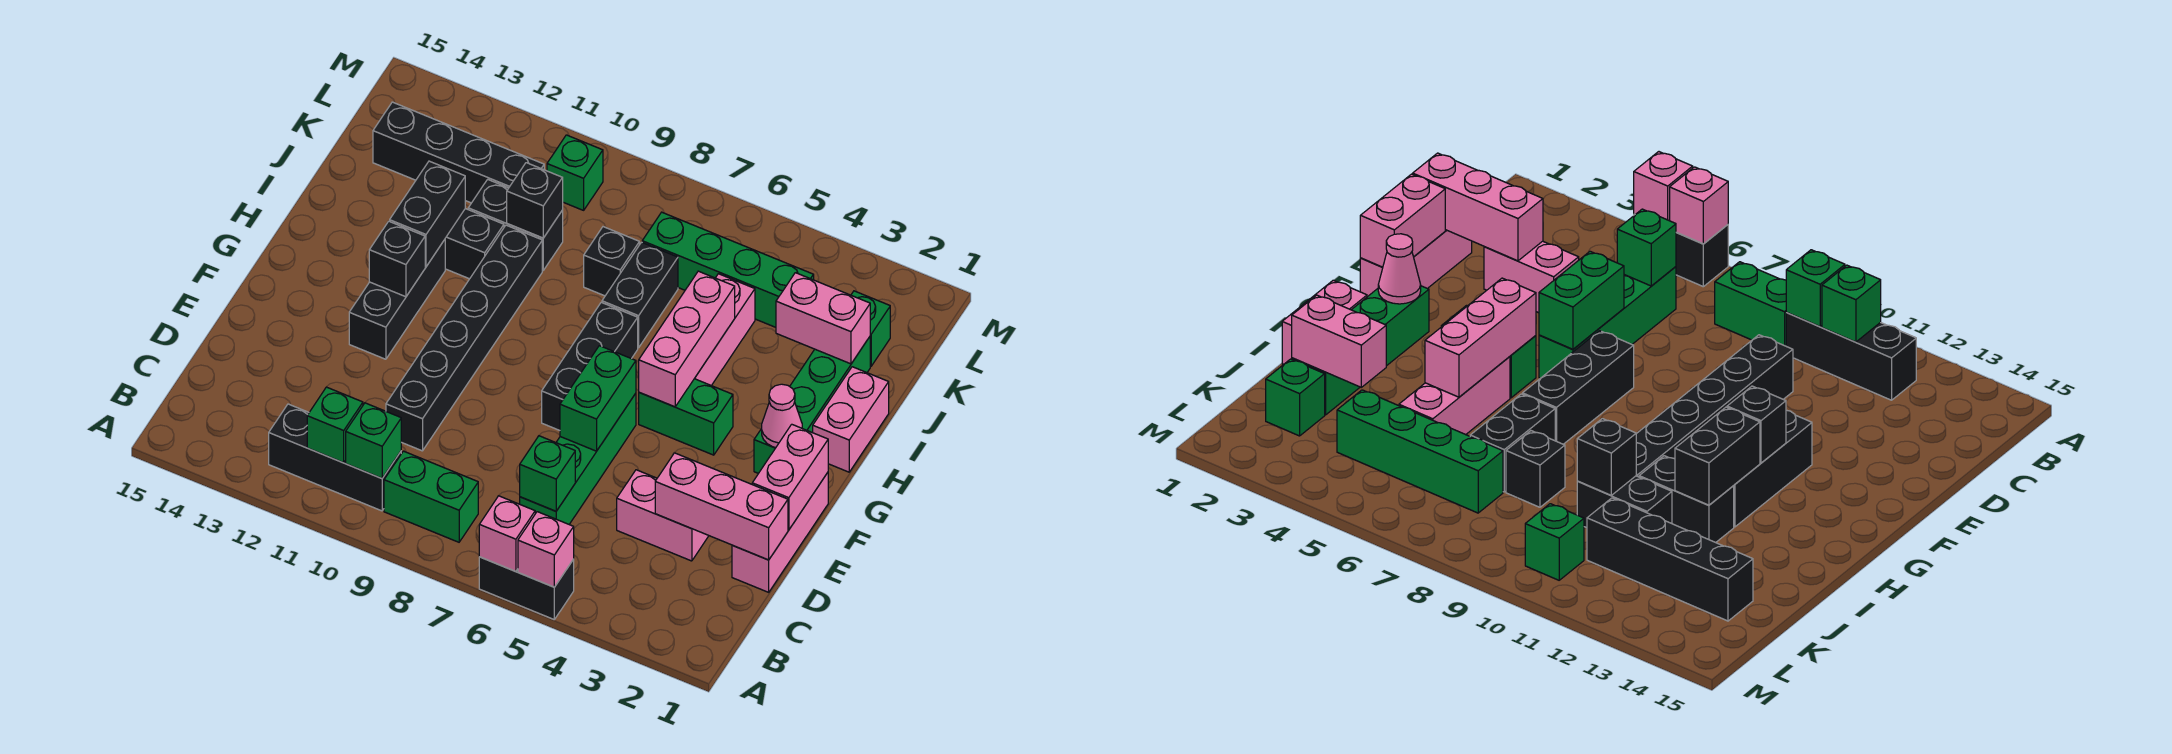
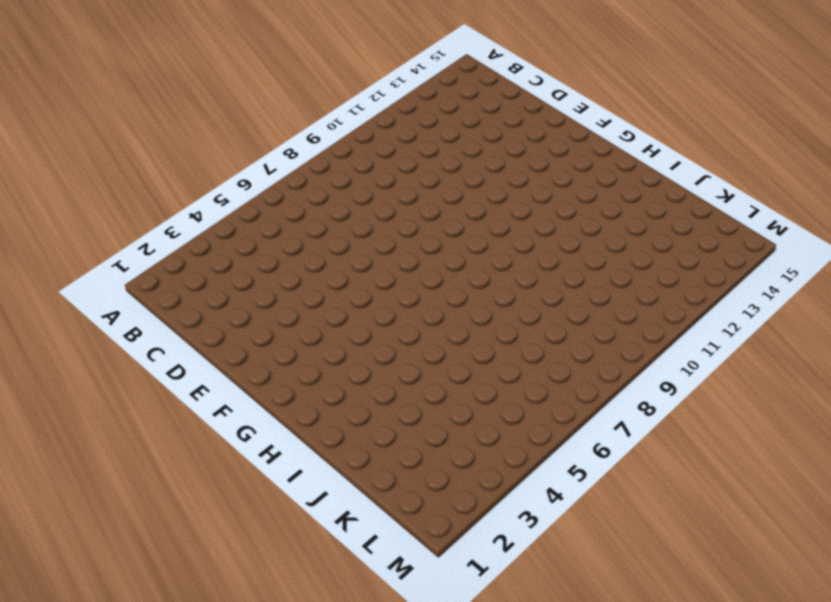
none -> black 1x2 brick [479,557,574,619]
none -> green 1x2 brick [384,451,478,542]
none -> black 1x3 brick [269,404,401,511]
none -> green 1x4 brick [520,393,636,524]

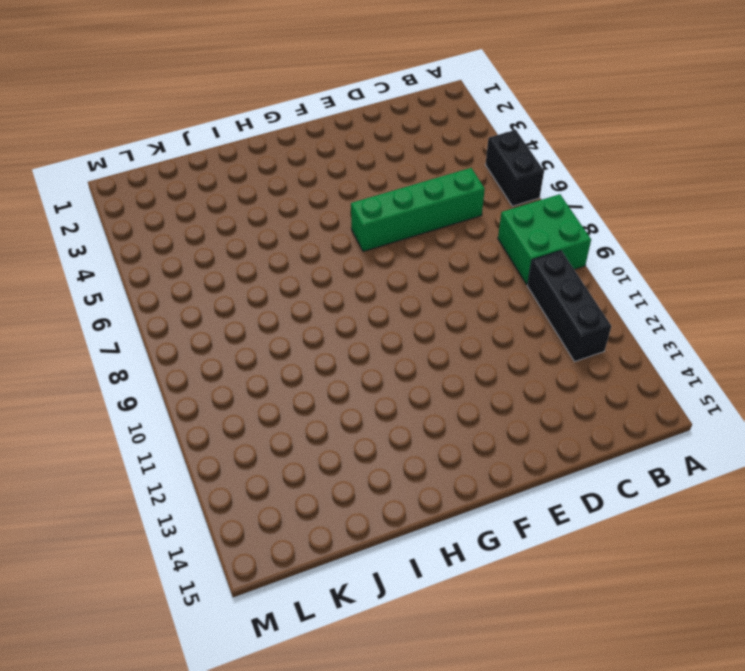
green 2x2 brick [498,194,591,285] -> green 1x2 brick [384,451,478,542]
none -> pink 1x3 brick [732,473,828,592]
none -> pink 1x2 brick [617,470,709,561]
none -> black 1x6 brick [386,225,542,451]
none -> black 1x3 brick [542,302,638,430]

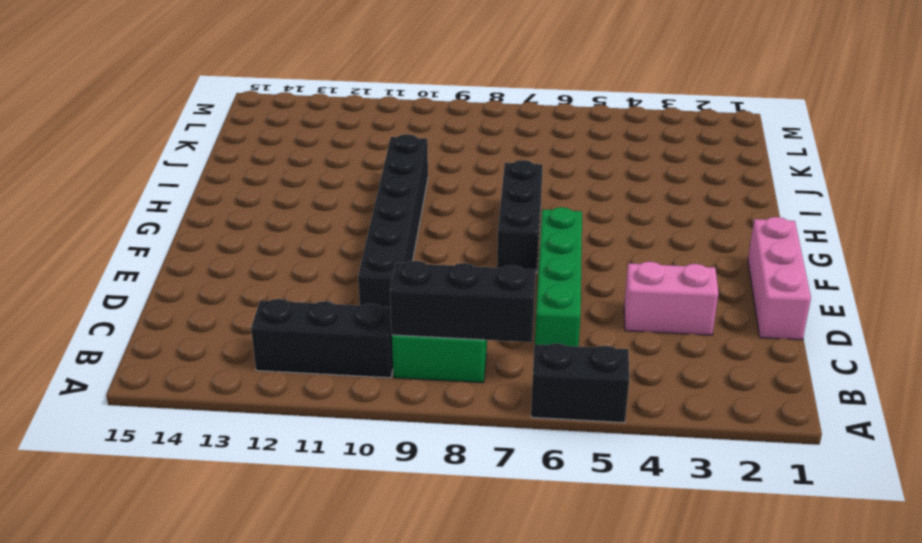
black 1x3 brick [390,261,536,342] -> black 1x3 brick turned to [349,240,445,359]
none -> green 1x4 brick [754,337,870,473]
none -> green 1x2 brick [639,379,733,455]
none -> pink 1x2 brick [813,367,889,472]
none -> pink 1x3 brick [694,274,755,386]

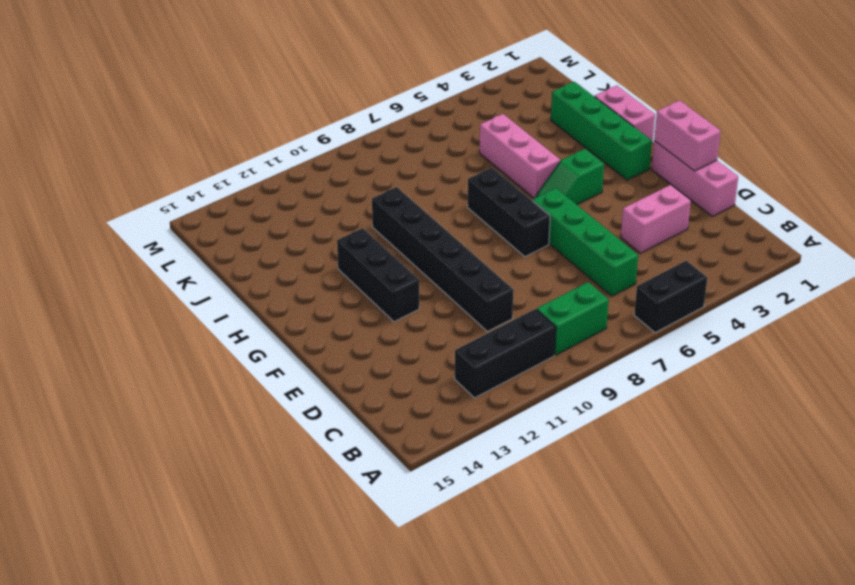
green 1x2 slope [536,149,604,205] -> green 1x2 brick [639,379,733,455]
none -> black 1x2 brick [602,242,678,348]
none -> black 1x2 brick [445,209,504,279]
none -> black 1x1 brick [584,227,639,296]
none -> black 1x2 brick [468,179,563,270]

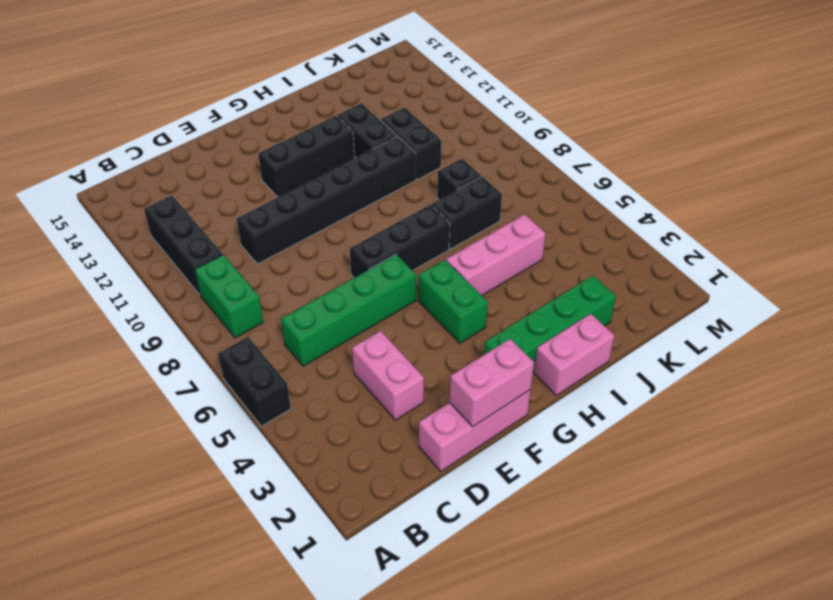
none -> green 1x1 brick [851,291,890,366]
none -> green 1x4 brick [642,212,814,327]
none -> black 1x4 brick [373,102,544,203]
none -> green 1x1 brick [547,135,603,210]

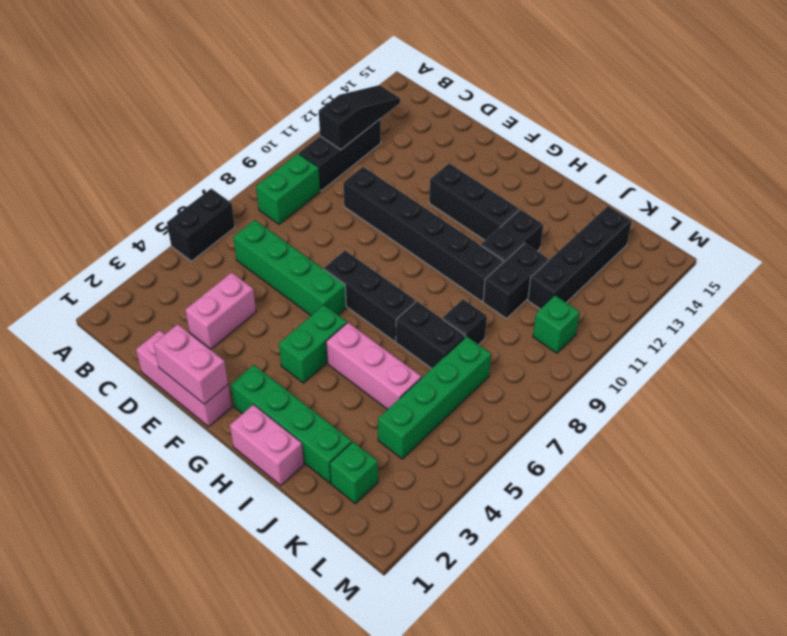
black 1x3 slope [319,85,400,150] -> green 1x1 brick [307,387,363,463]
none -> pink 1x1 brick [518,512,574,587]
none -> pink 1x1 brick [479,496,535,571]
none -> green 1x1 brick [346,403,401,478]
none -> green 1x1 brick [520,436,575,511]

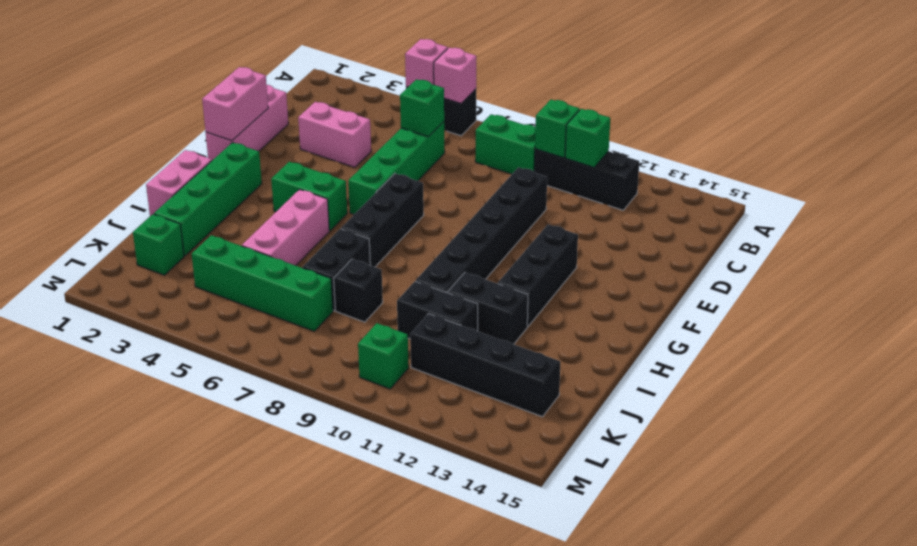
none -> pink 1x3 brick [655,453,788,560]
none -> green 1x2 brick [560,346,636,451]
none -> pink 1x1 cone [762,384,802,448]
none -> pink 1x3 brick [639,271,735,407]

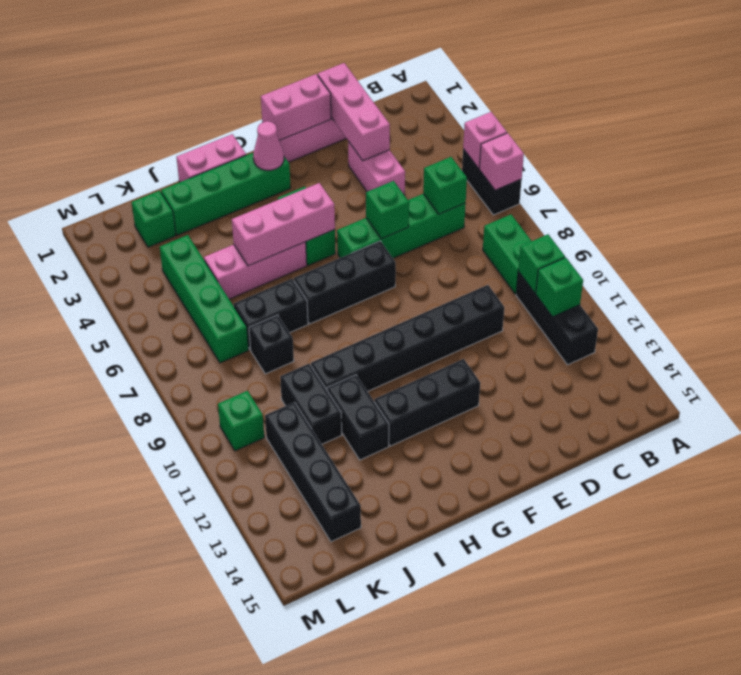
green 1x1 brick [366,181,409,239] -> green 1x2 brick [560,346,636,451]
none -> black 1x1 brick [369,221,425,297]
none -> black 1x2 brick [390,161,465,267]
none -> pink 1x2 brick [776,273,870,364]
none -> black 1x1 brick [507,163,563,238]

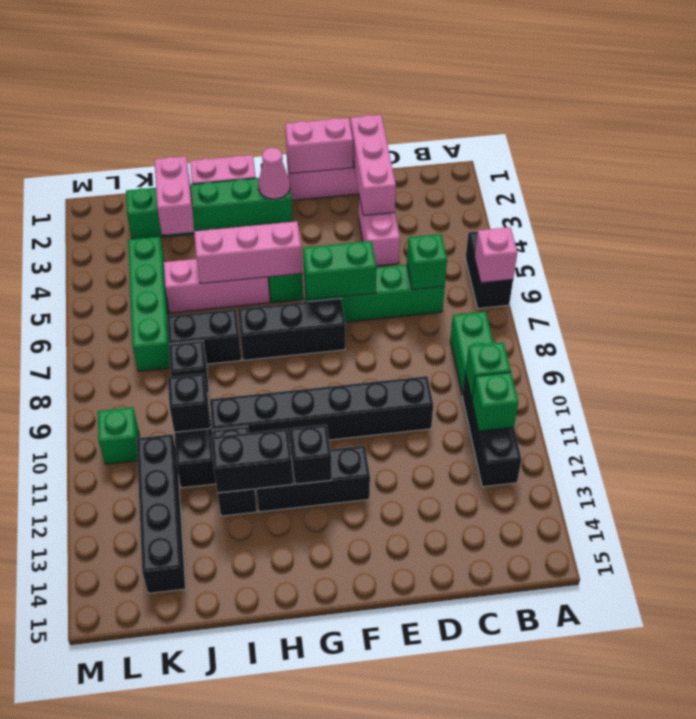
none -> pink 1x1 brick [518,512,574,587]

